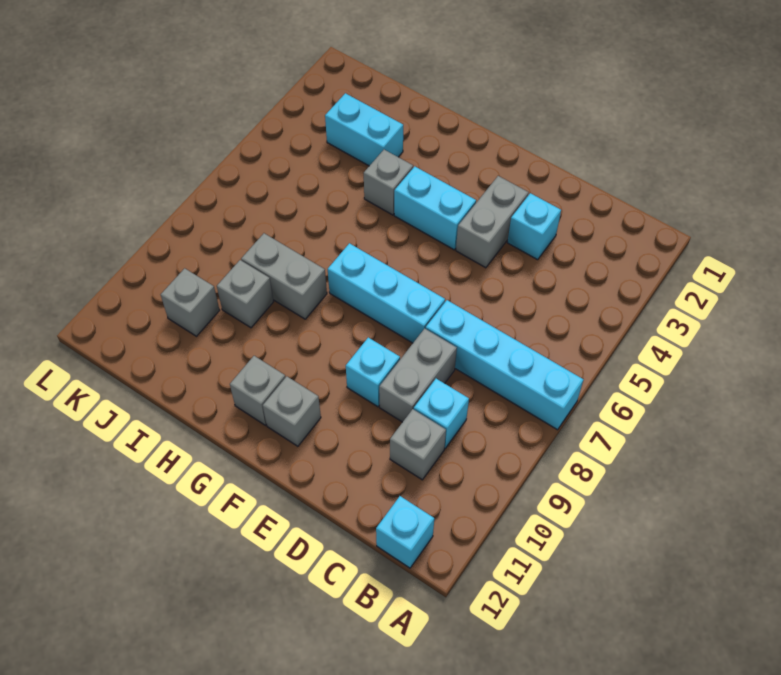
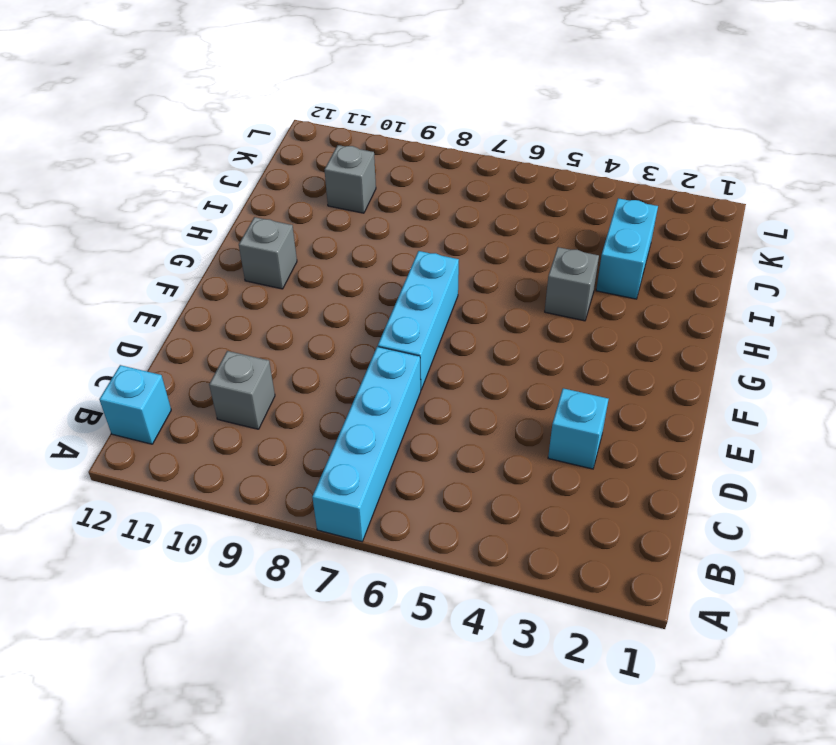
none -> cyan 1x1 brick [414,379,469,448]
none -> grey 1x2 brick [379,329,457,422]
none -> grey 1x2 brick [456,176,529,268]

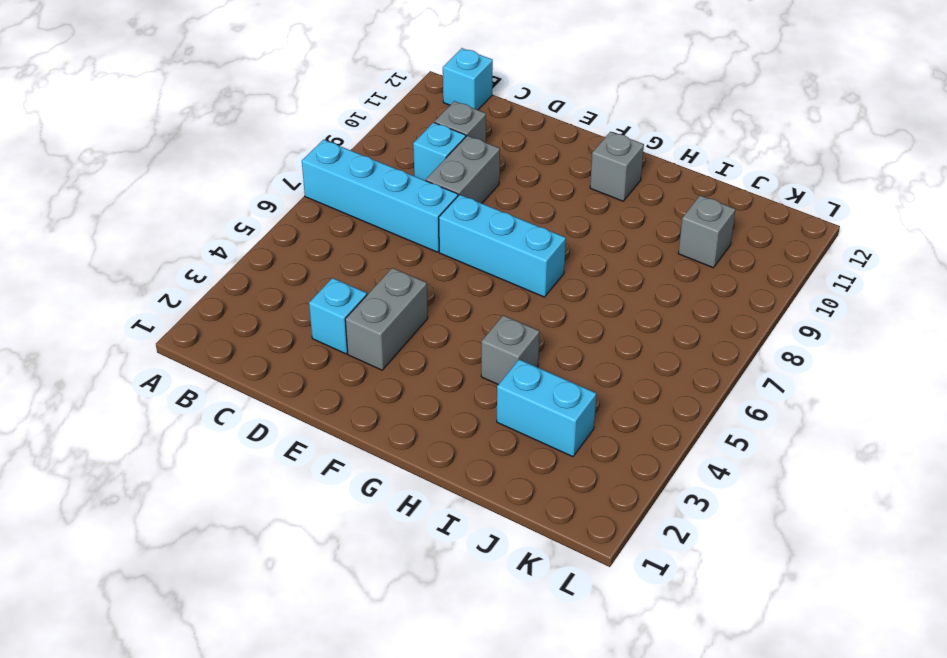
none -> cyan 1x1 brick [346,338,400,407]
none -> cyan 1x2 brick [394,166,476,250]
none -> grey 1x1 brick [263,376,321,446]

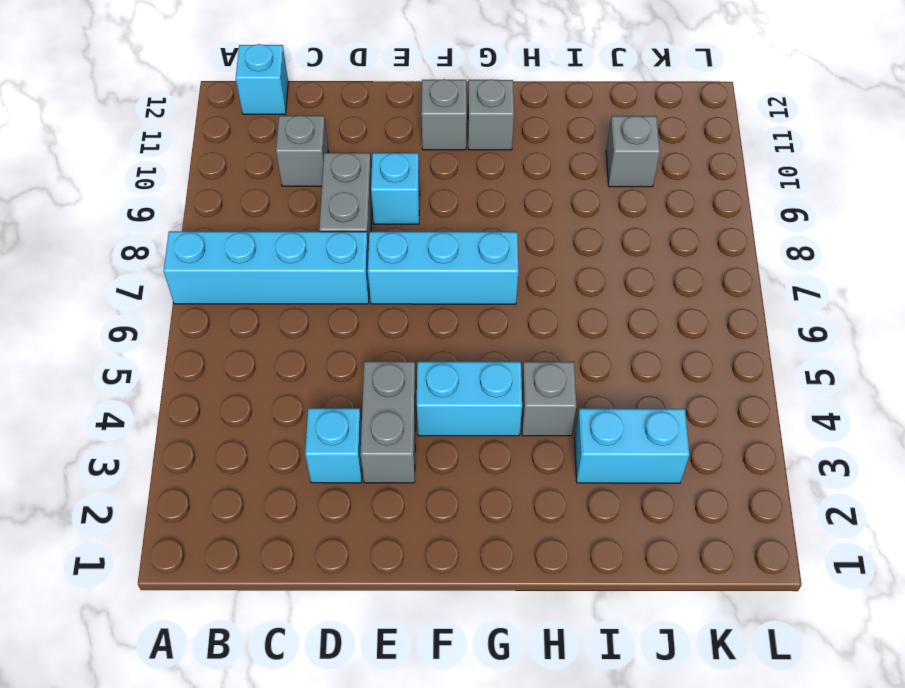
none -> cyan 1x1 brick [414,379,469,448]
none -> grey 1x2 brick [241,233,327,319]
none -> grey 1x1 brick [217,260,273,328]

